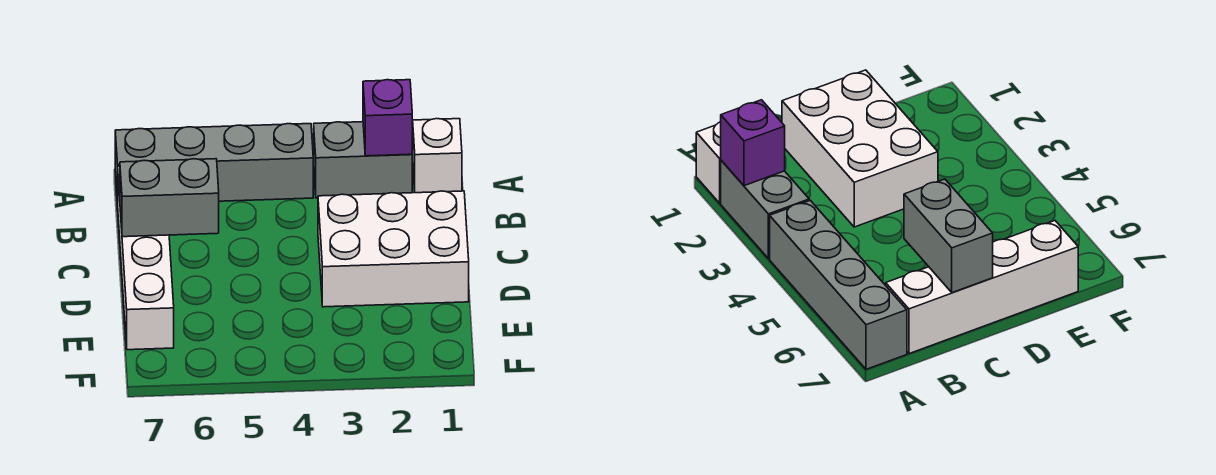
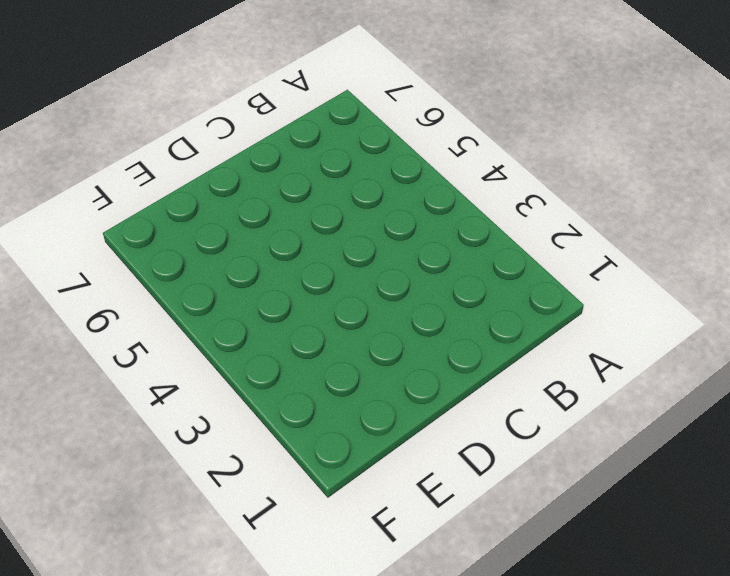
none -> white 1x1 brick [412,119,462,193]
none -> grey 1x2 brick [313,122,412,198]

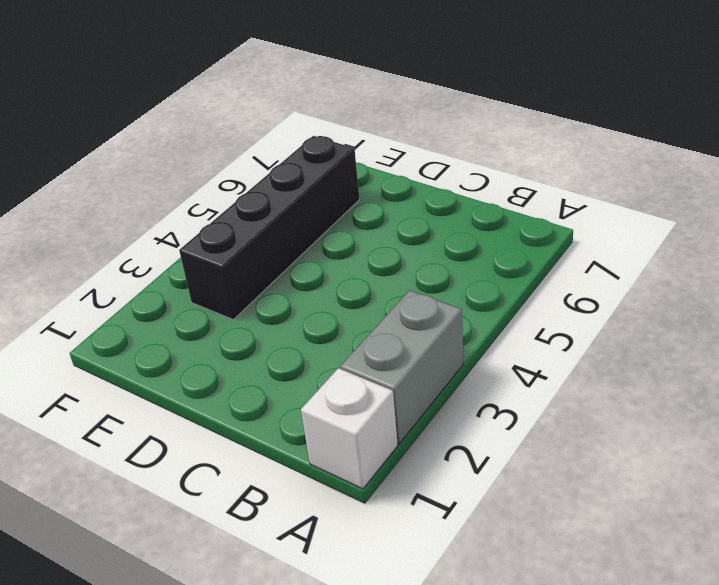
black 1x4 brick [179,136,360,320] -> none
none -> grey 1x4 brick [115,124,313,203]
none -> white 1x4 brick [118,166,174,350]

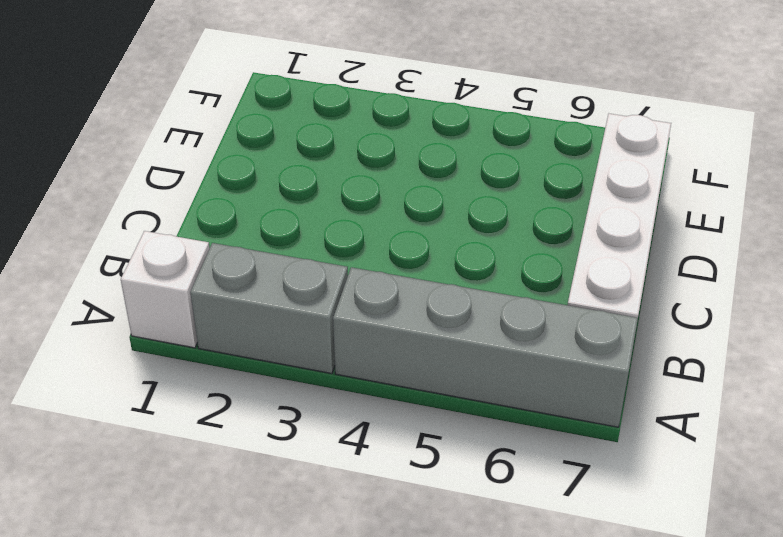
none -> white 2x3 brick [318,191,469,307]
none -> purple 1x1 brick [363,80,412,156]

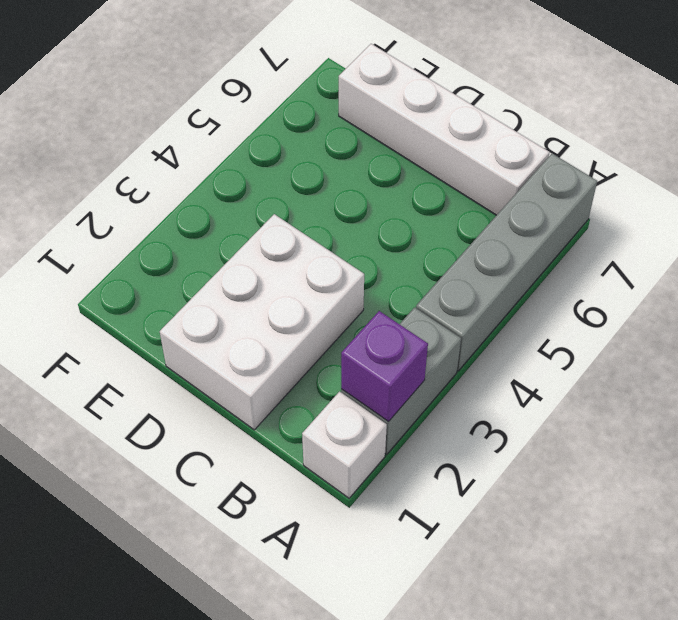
none -> grey 1x2 brick [120,159,219,237]

